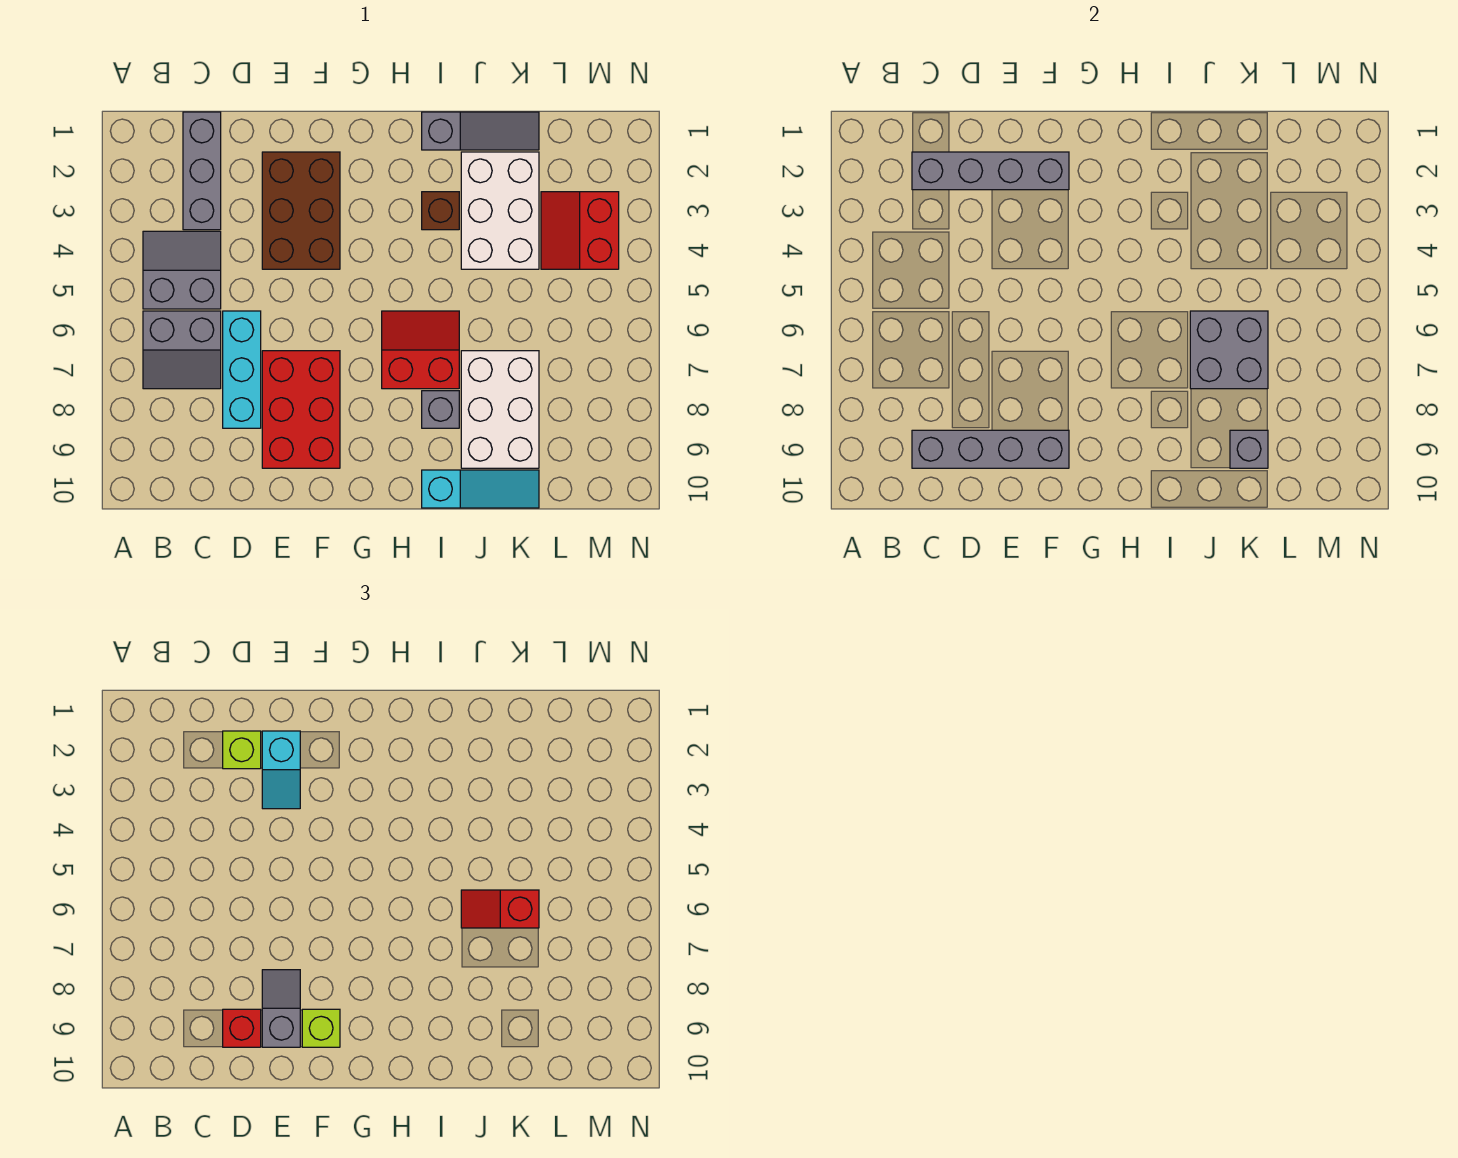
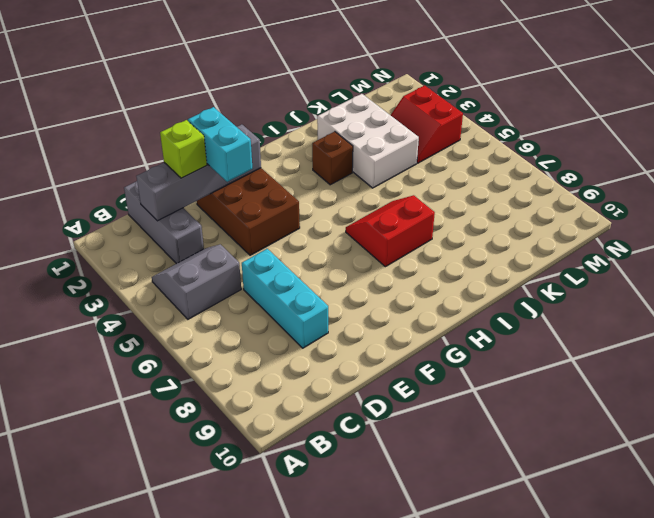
cyan 1x2 brick [188,107,252,182] -> cyan 1x2 slope [262,731,300,809]
none -> grey 2x2 slope [143,311,221,389]
none -> red 2x3 brick [262,351,340,468]
none -> grey 1x3 slope [422,112,539,150]

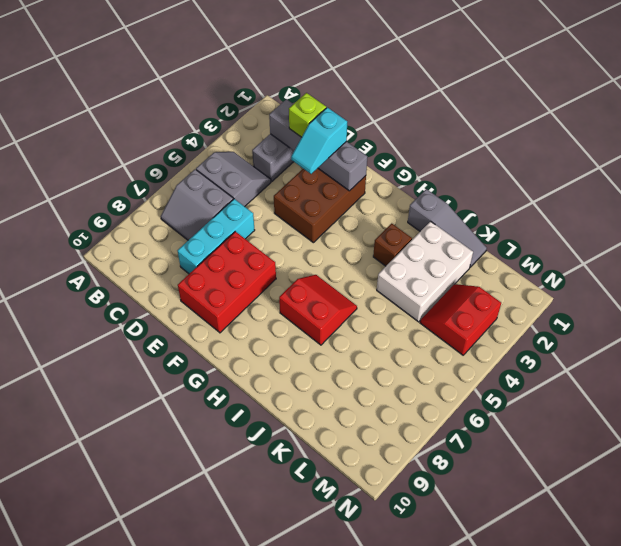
none -> grey 1x1 brick [422,391,459,428]
none -> cyan 1x3 slope [422,470,539,508]
none -> white 2x3 brick [461,351,539,468]

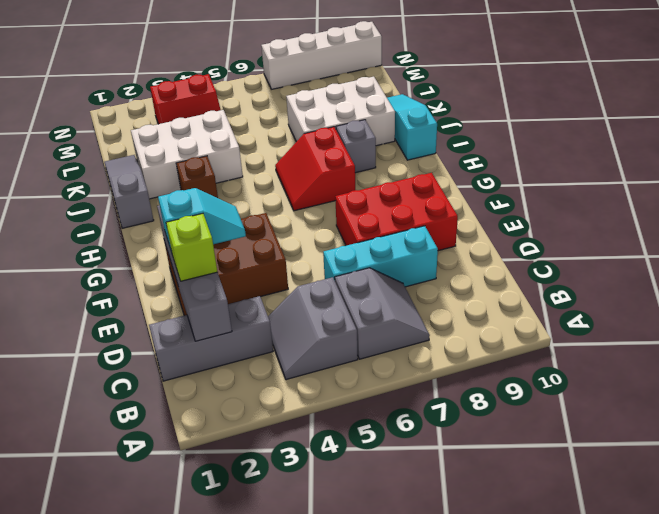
white 1x4 brick [261,21,382,89] -> none
none -> grey 1x4 brick [912,430,1069,468]
none -> grey 2x2 brick [1190,311,1268,389]
none -> grey 1x1 brick [1230,430,1268,468]

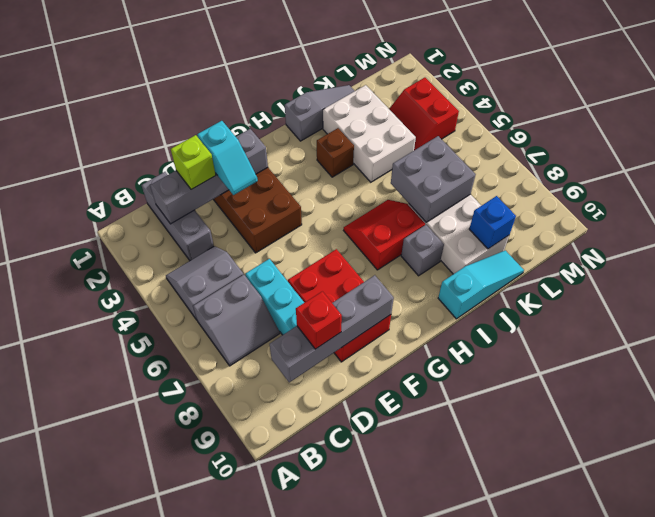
blue 1x1 brick [469,196,516,249] -> grey 1x1 brick [1230,430,1268,468]
none -> grey 1x2 slope [262,970,300,1047]
none -> lime 1x1 brick [302,1009,340,1047]
none -> red 1x2 slope [461,890,539,928]

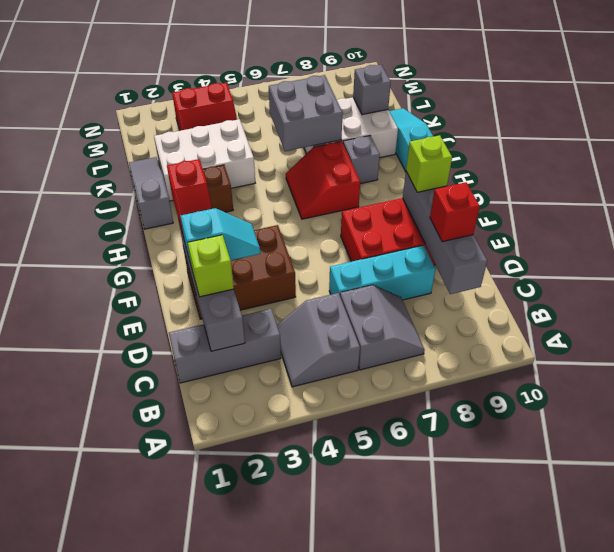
red 1x2 slope [167,159,212,238] -> red 1x2 slope moved to [461,890,539,928]
none -> grey 1x2 slope [262,970,300,1047]

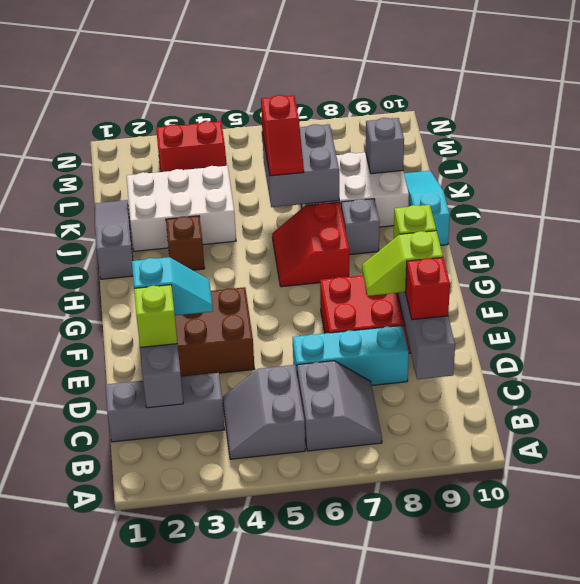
lime 1x2 slope [362,231,443,296] -> grey 1x2 slope [262,970,300,1047]

